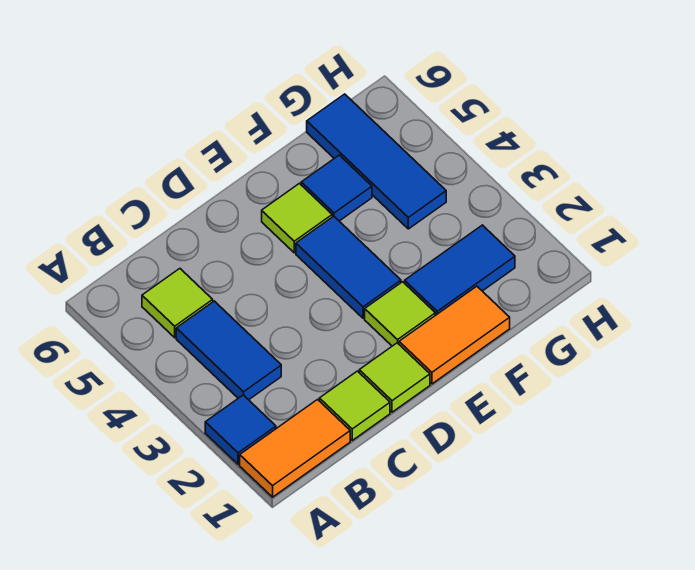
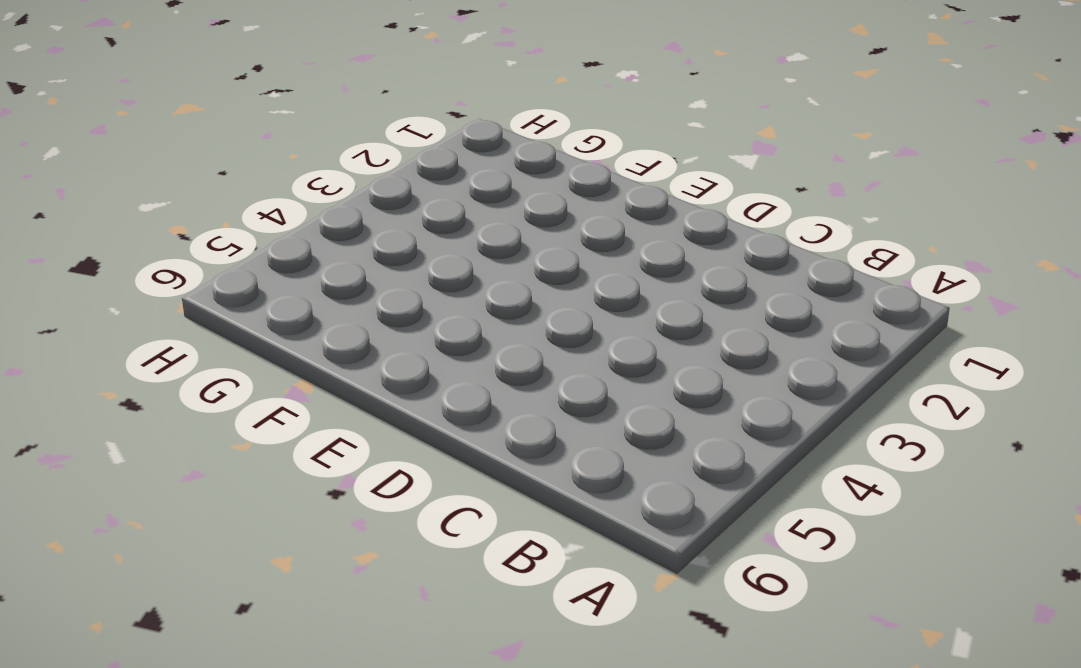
none -> orange 1x2 tile [240,400,350,497]
none -> blue 1x1 tile [205,395,276,464]
none -> blue 1x2 tile [176,301,281,400]

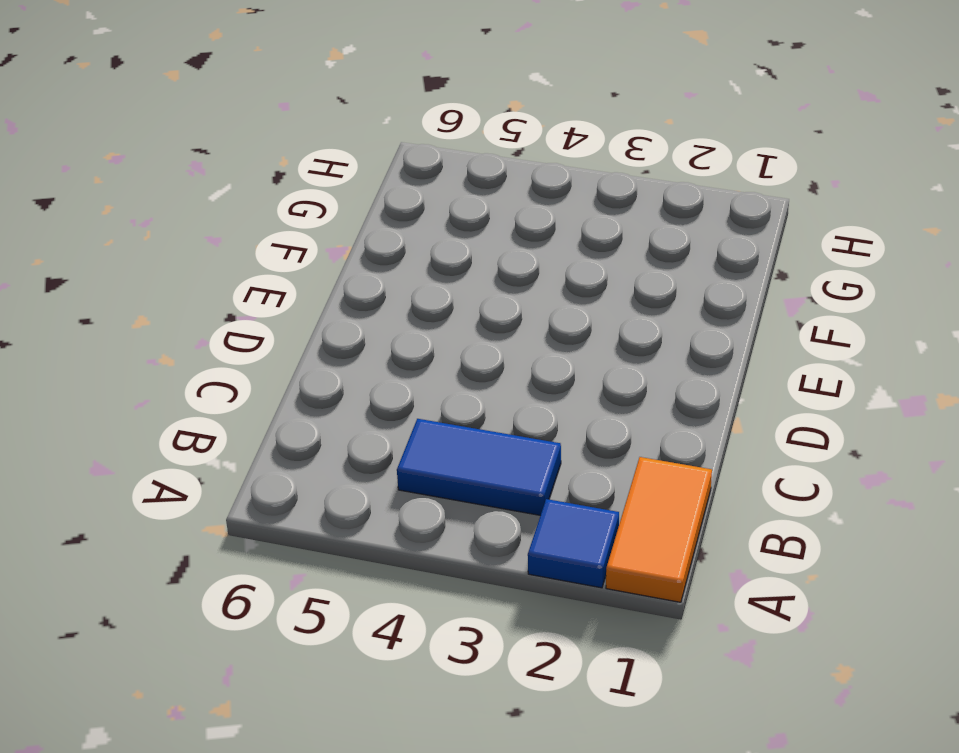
none -> lime 1x1 tile [142,269,213,338]
none -> lime 1x1 tile [319,371,390,440]
none -> lime 1x1 tile [359,343,430,412]

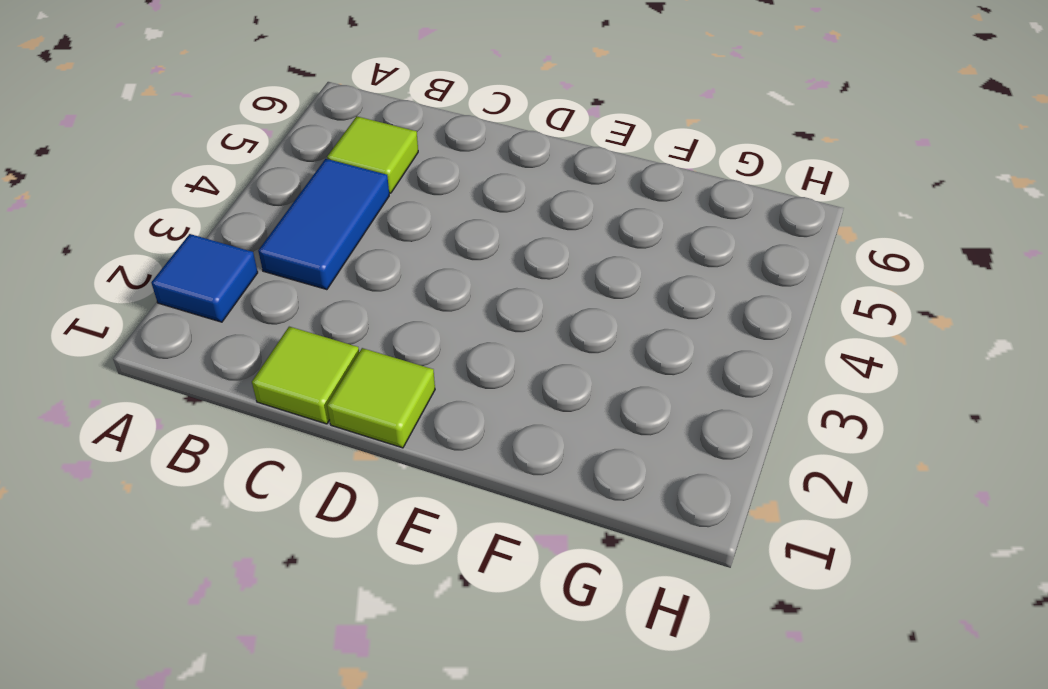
none -> orange 1x2 tile [240,400,350,497]
none -> orange 1x2 tile [399,286,510,384]
none -> lime 1x1 tile [365,282,435,346]

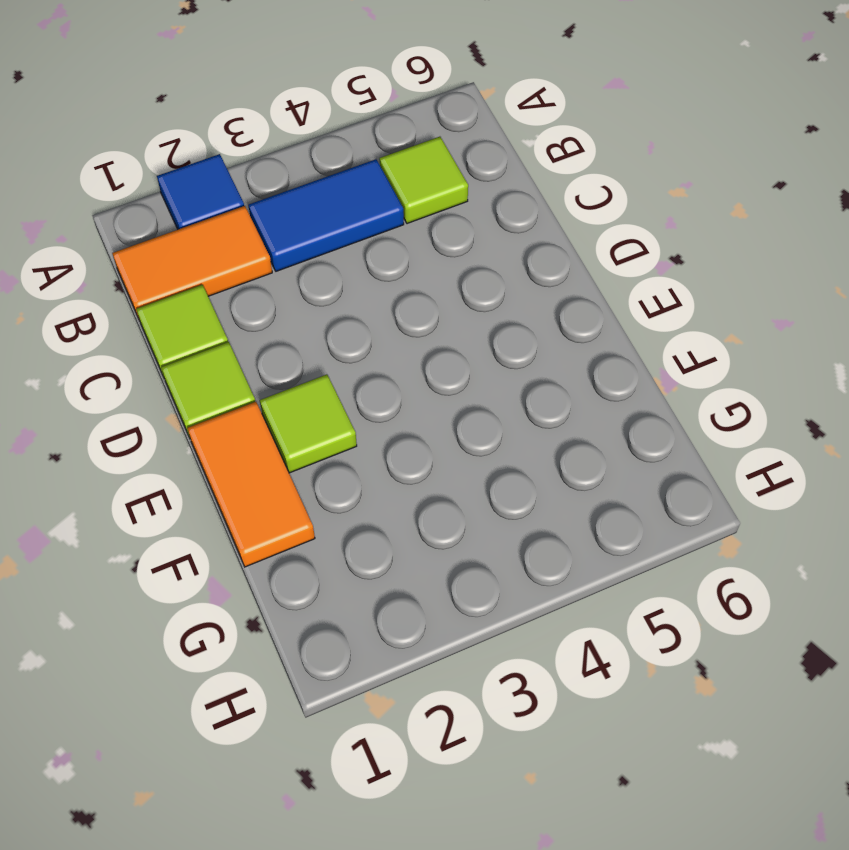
orange 1x2 tile [112,206,272,321] -> orange 1x2 tile turned to [240,400,350,497]
none -> blue 1x2 tile [296,216,401,318]
none -> lime 1x1 tile [262,183,332,253]
none -> blue 1x2 tile [405,225,515,315]

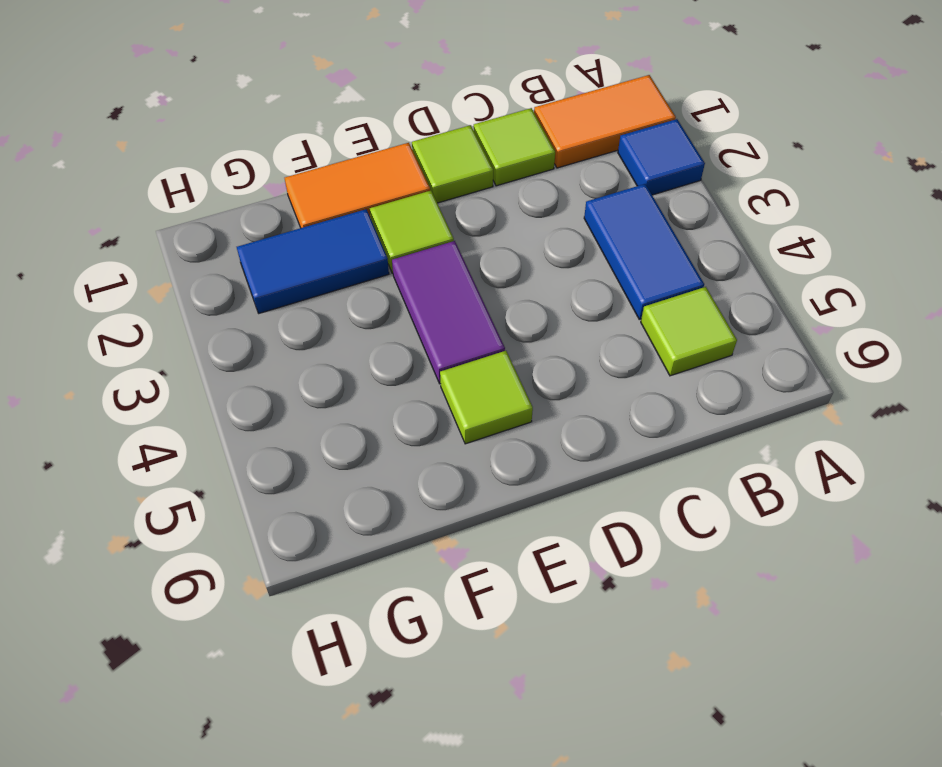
purple 1x2 tile [392,241,505,384] -> blue 1x2 tile [296,216,401,318]
none -> blue 1x1 tile [301,155,372,221]
none -> blue 1x3 tile [307,94,446,229]

